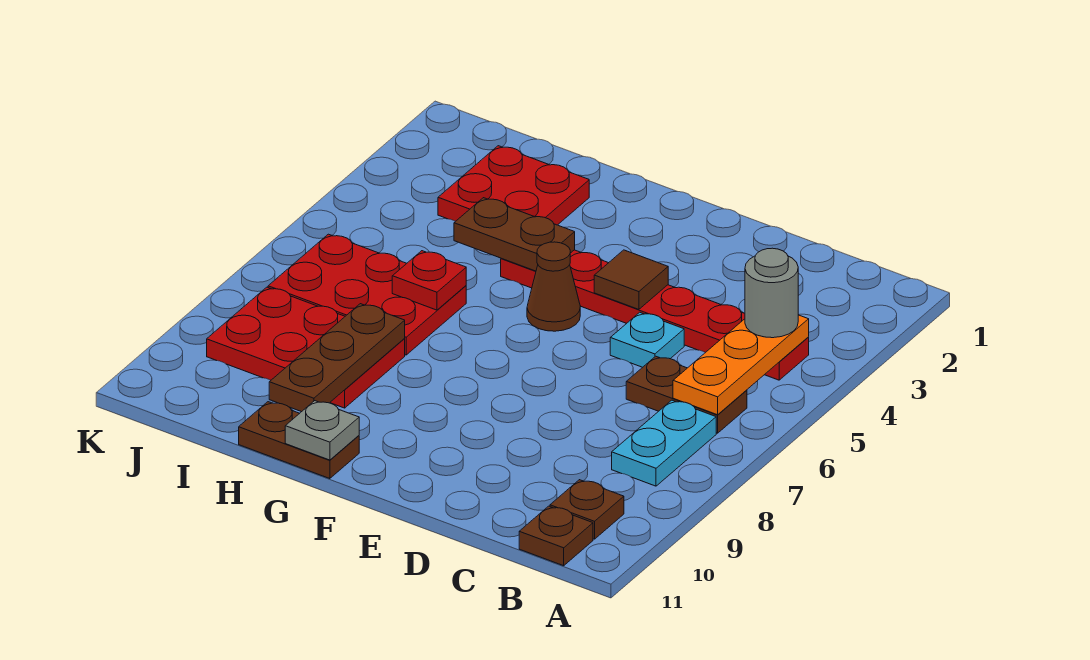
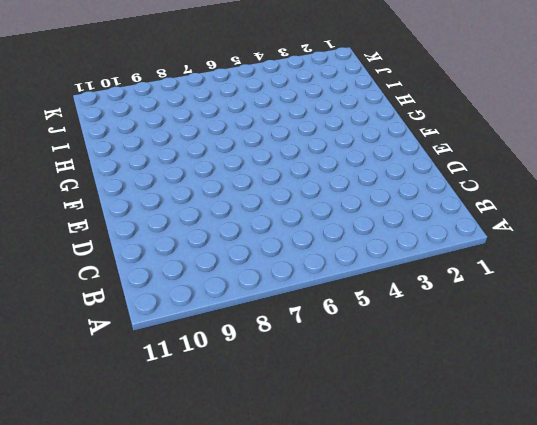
none -> red 1x6 plate [501,250,809,380]
none -> brown 1x2 plate [626,356,747,433]
none -> cyan 1x2 plate [612,400,716,486]

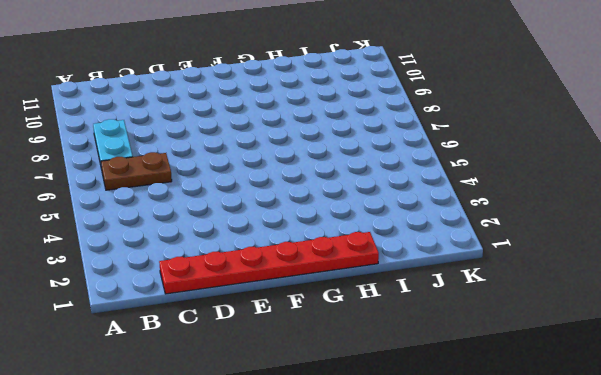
red 1x6 plate [159,232,379,294] -> red 1x6 plate moved to [501,250,809,380]
none -> brown 1x1 plate [550,480,624,539]
none -> brown 1x1 plate [519,506,593,566]
none -> cyan 1x1 plate [610,312,684,367]

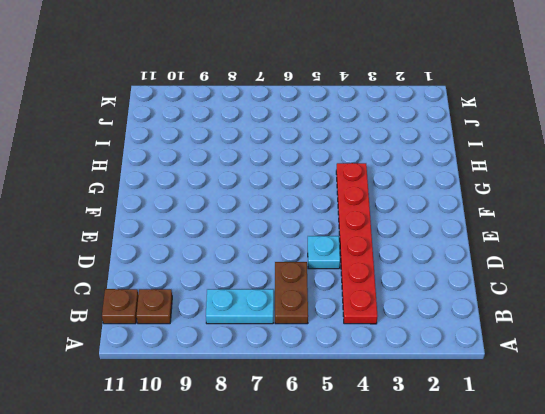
none -> brown 1x1 cone [527,242,580,331]
none -> brown 1x2 plate [239,402,359,479]
none -> red 2x2 plate [438,146,589,225]

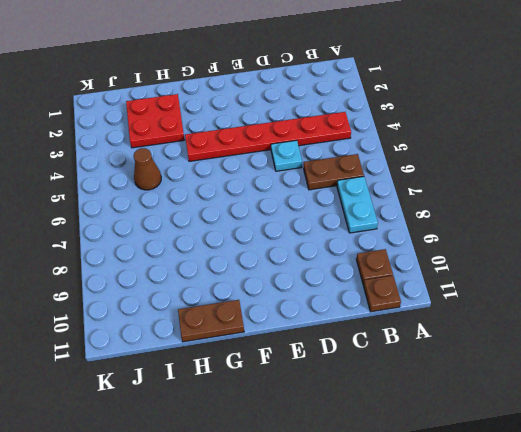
brown 1x1 cone [134,148,161,190] -> brown 1x1 cone moved to [527,242,580,331]
none -> red 2x3 plate [268,234,466,355]
none -> red 2x3 plate [207,287,405,408]
none -> orange 1x3 plate [673,315,809,415]

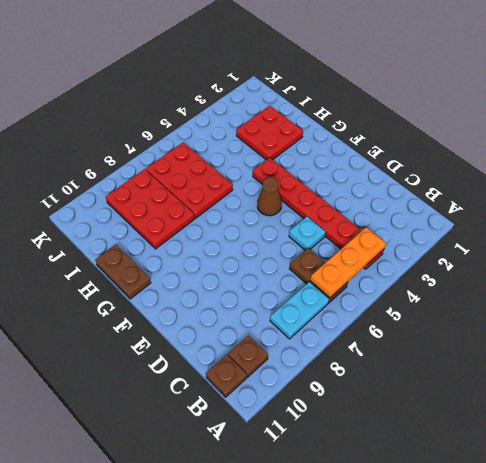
none -> brown 1x1 tile [594,250,668,309]
none -> brown 1x2 plate [454,198,575,271]
none -> grey 1x1 plate [285,401,359,460]

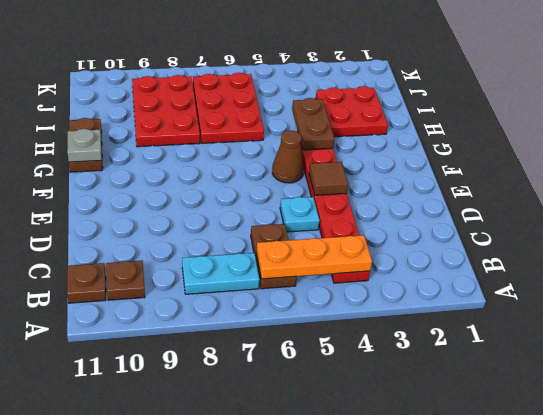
none -> red 1x1 plate [392,251,466,310]
none -> brown 1x3 plate [269,304,405,412]
none -> grey 1x1 round brick [745,248,798,338]

